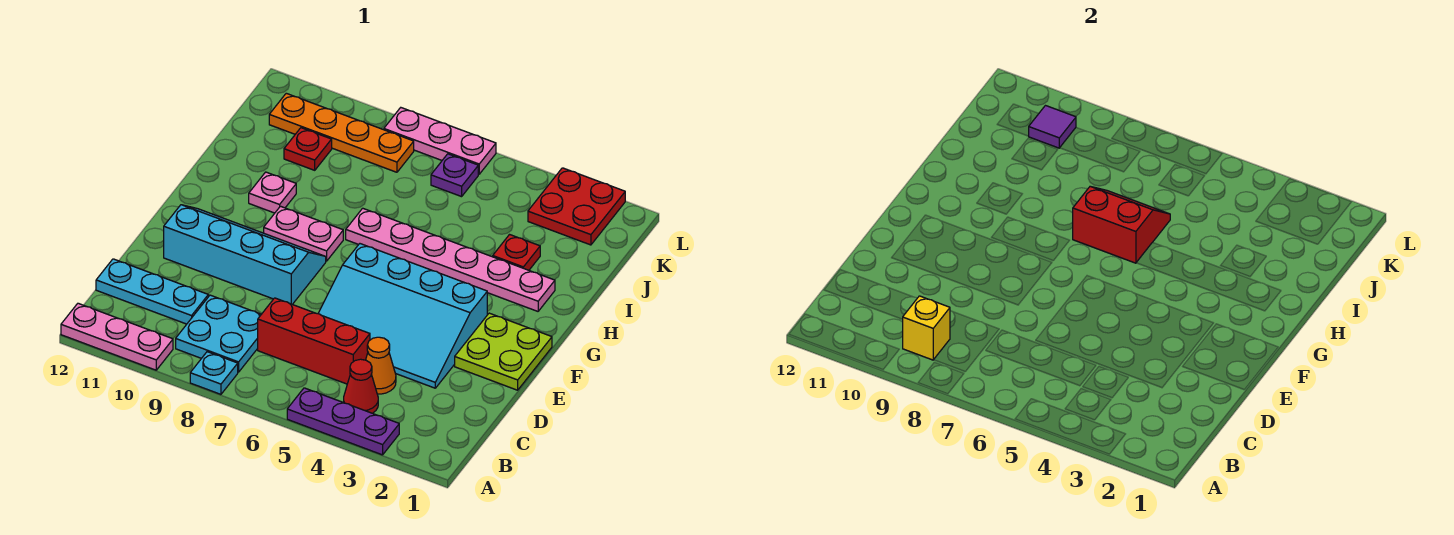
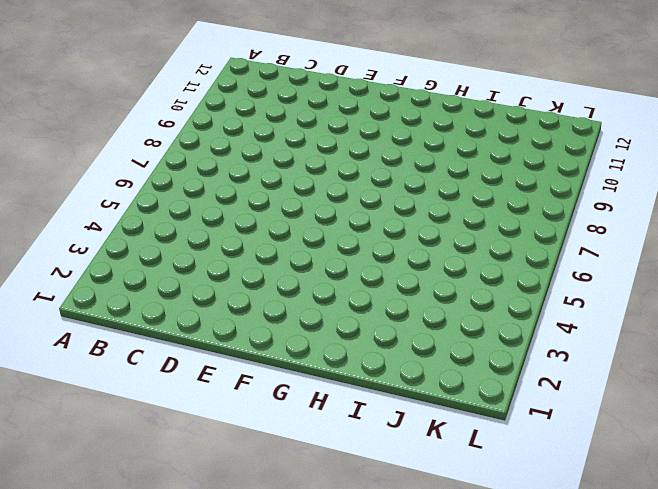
none -> purple 1x3 plate [287,388,399,455]
none -> cyan 1x1 plate [190,352,238,394]
none -> pink 1x3 plate [61,303,173,370]

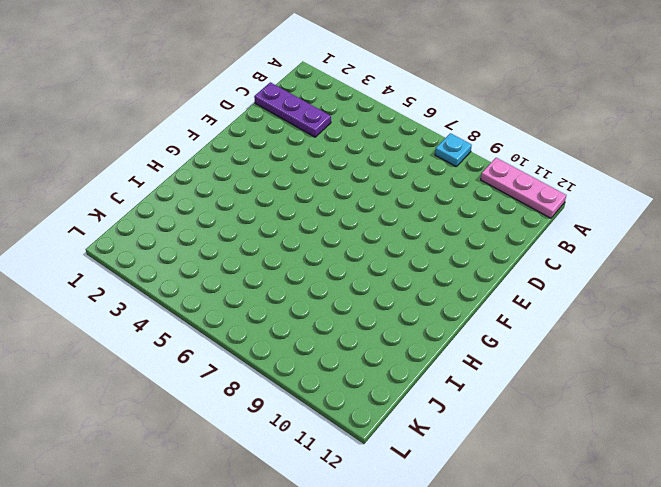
purple 1x3 plate [254,82,331,137] -> purple 1x3 plate moved to [287,388,399,455]
none -> red 1x1 cone [344,359,378,413]
none -> cyan 2x2 plate [176,295,261,372]
none -> orange 1x1 cone [366,337,396,394]

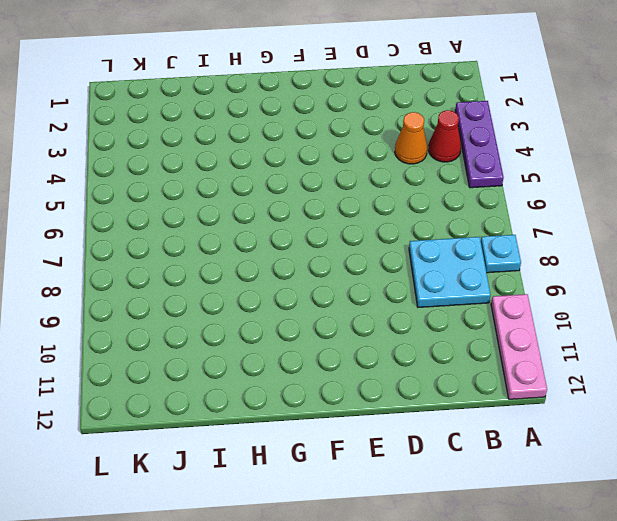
none -> red 1x3 brick [258,298,370,384]
none -> cyan 1x3 plate [96,259,208,324]
none -> cyan 3x4 slope [318,244,487,388]

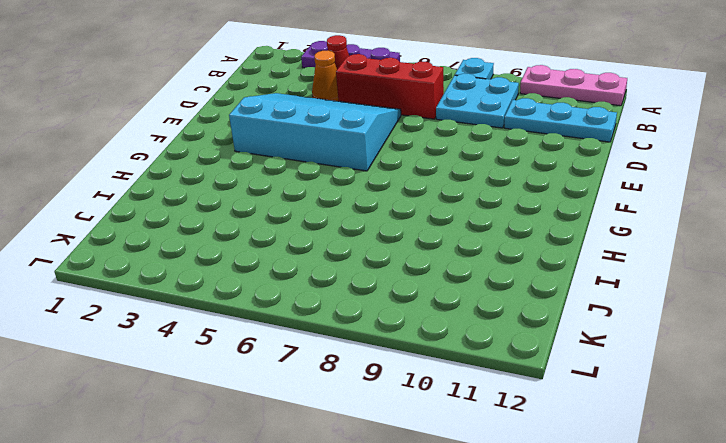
none -> lime 2x2 plate [455,313,552,390]
none -> cyan 2x4 slope [164,205,326,304]
none -> pink 1x2 plate [264,206,343,261]

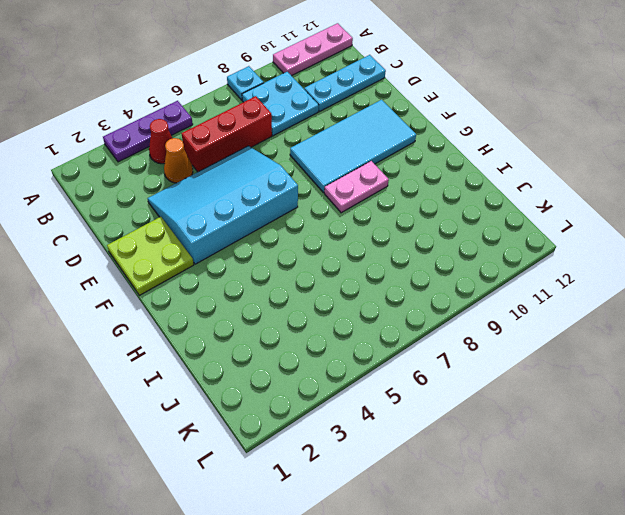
cyan 2x4 tile [290,100,416,193] -> cyan 2x4 slope [164,205,326,304]
none -> pink 1x6 plate [346,208,555,311]
none -> pink 1x1 plate [249,172,296,213]
none -> red 1x1 plate [493,235,540,270]

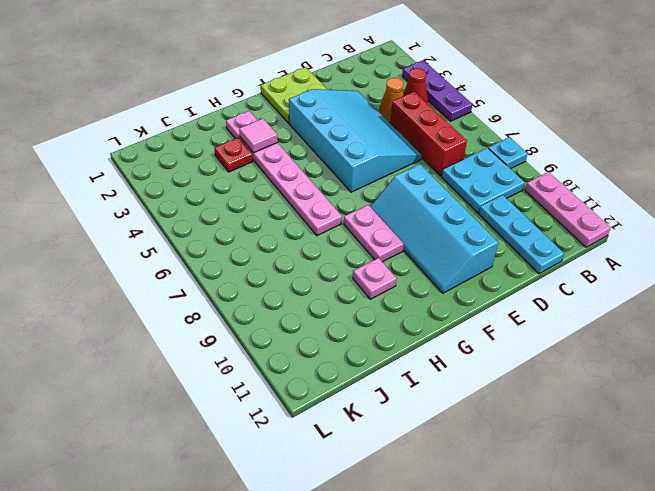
pink 1x1 tile [239,119,278,153] -> none
none -> red 1x1 plate [284,128,332,170]
none -> red 2x2 plate [528,168,625,245]
none -> purple 1x1 plate [431,154,478,197]

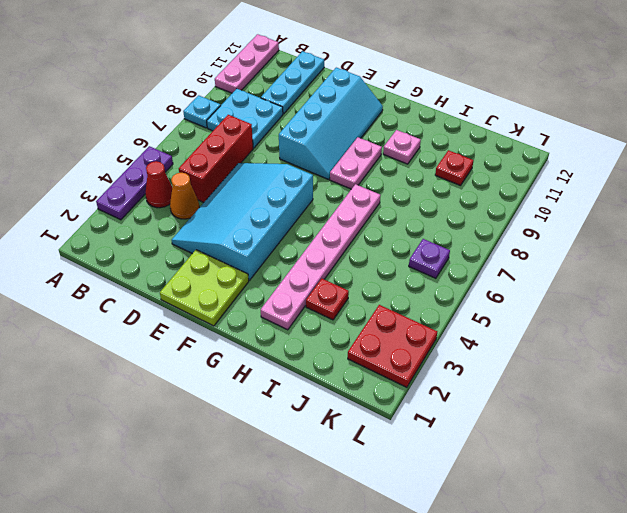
none -> orange 1x4 plate [269,93,414,172]
none -> pink 1x3 plate [384,108,496,174]
none -> yellow 1x1 brick [902,296,950,360]

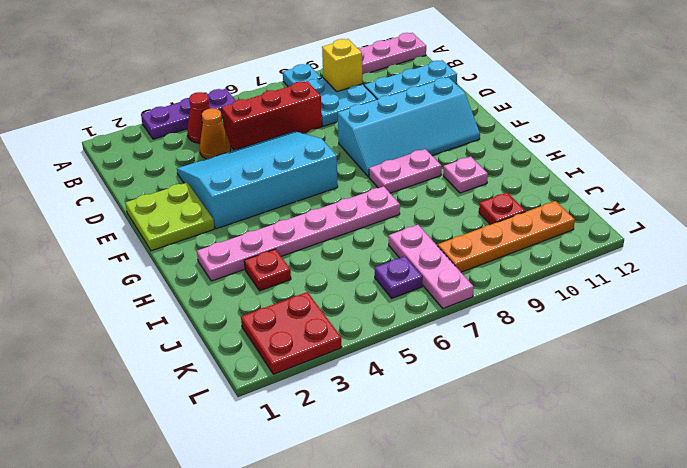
pink 1x3 plate [389,225,474,308] -> pink 1x3 plate turned to [384,108,496,174]
none -> red 2x2 slope [1073,186,1170,263]
none -> purple 1x1 tile [1029,106,1076,148]

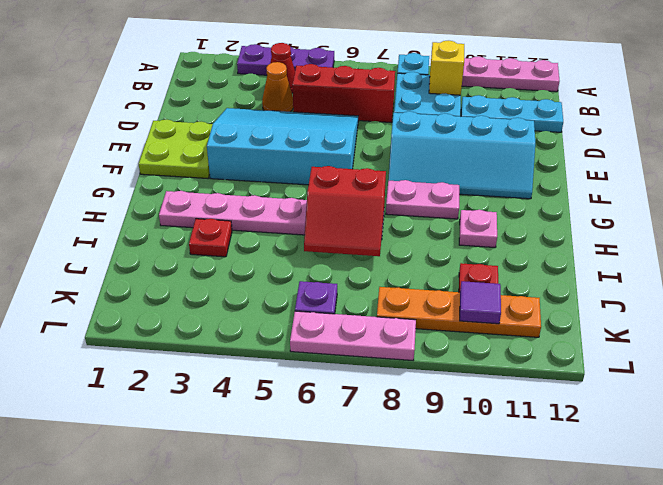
none -> red 2x2 plate [528,168,625,245]

